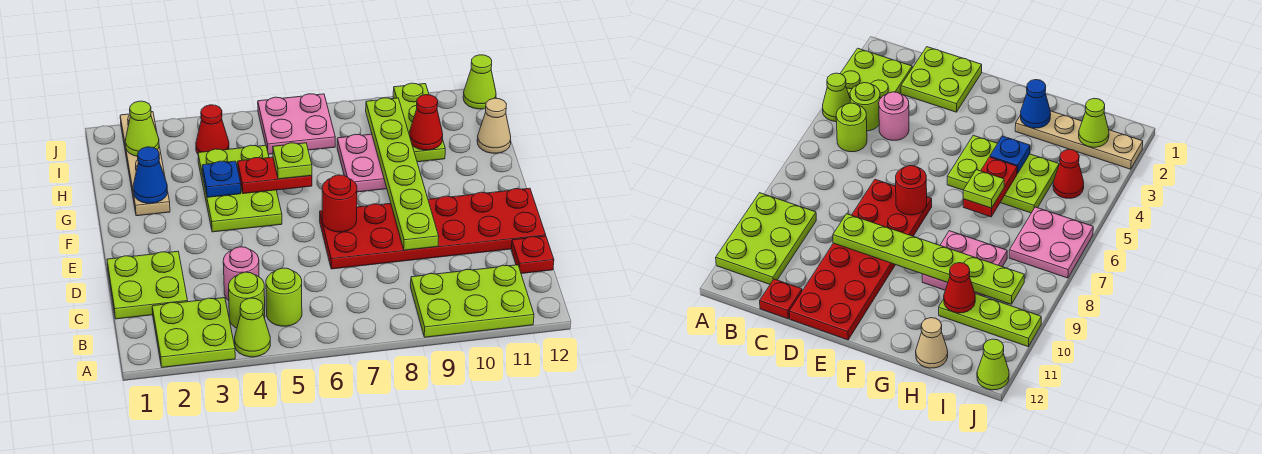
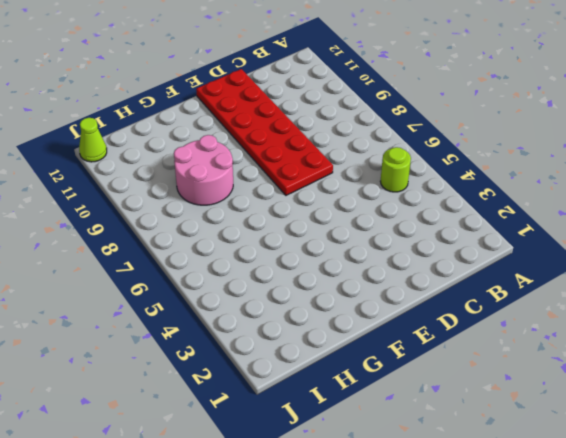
pink 2x2 round brick [174,135,233,205] -> pink 2x2 plate [337,134,387,192]
none -> lime 2x2 plate [152,298,235,367]
none -> lime 1x1 cone [235,298,270,357]
none -> lime 2x3 plate [411,265,534,337]

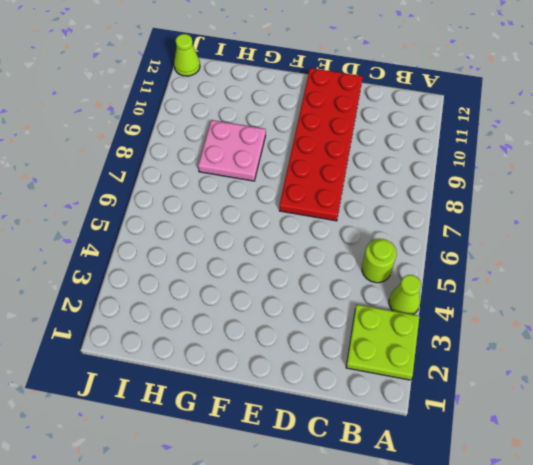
none -> lime 2x3 plate [411,265,534,337]
none -> lime 1x1 round brick [229,272,265,328]
none -> lime 2x2 plate [107,251,188,319]

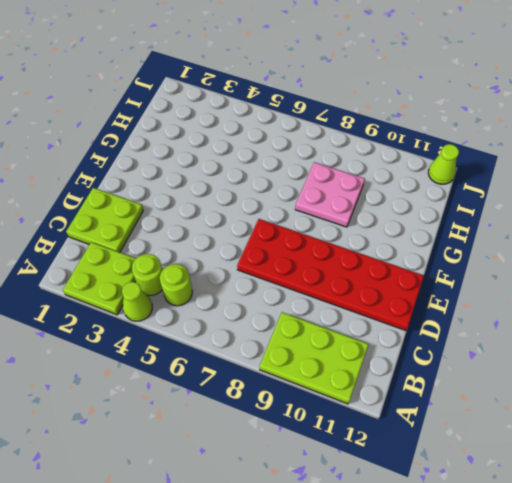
none -> pink 1x1 round brick [223,247,259,301]
none -> red 1x1 plate [511,236,554,274]
none -> lime 2x3 plate [198,145,282,232]

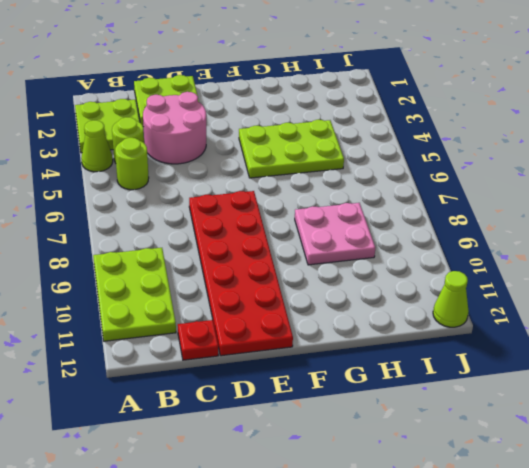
pink 2x2 round brick [143,92,206,164] -> pink 1x1 round brick [223,247,259,301]
none -> tan 1x4 plate [120,112,170,216]
none -> lime 1x3 plate [393,83,445,162]
none -> tan 1x1 cone [477,98,511,153]

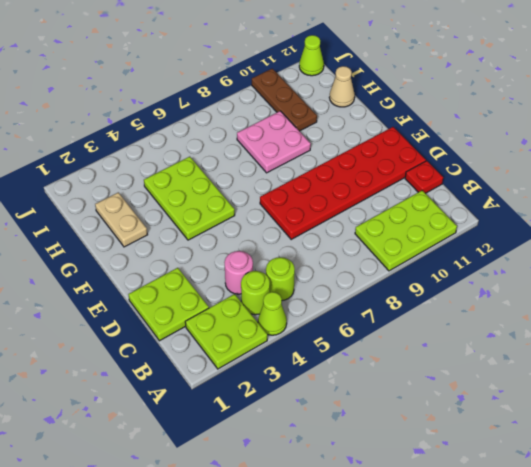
tan 1x2 plate [95,192,147,247] -> tan 1x4 plate [120,112,170,216]
brown 1x3 plate [252,69,317,131] -> lime 1x3 plate [393,83,445,162]
none -> red 1x1 cone [196,105,229,154]
none -> pink 2x2 plate [258,94,335,154]
none -> lime 1x6 plate [366,98,439,250]

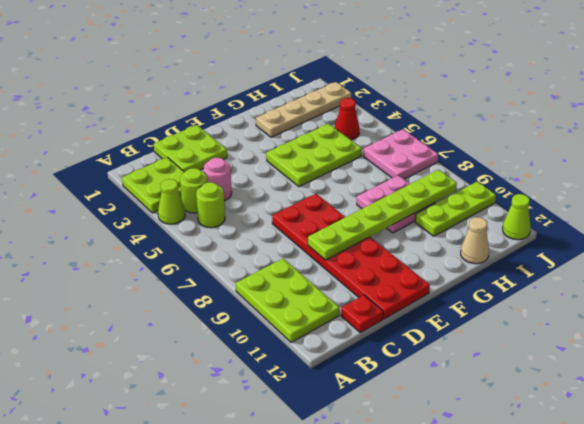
none -> red 1x1 round brick [322,175,357,232]
none -> blue 1x1 cone [133,147,167,203]
none -> blue 1x1 plate [202,161,241,197]

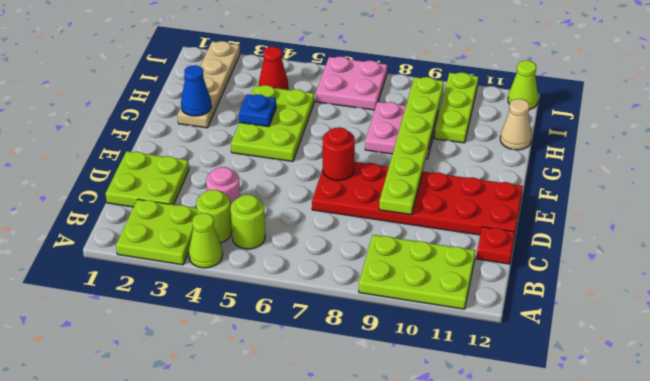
none -> red 1x2 plate [238,157,312,194]
none -> red 1x1 cone [409,95,443,150]
none -> lime 1x1 cone [125,101,159,156]

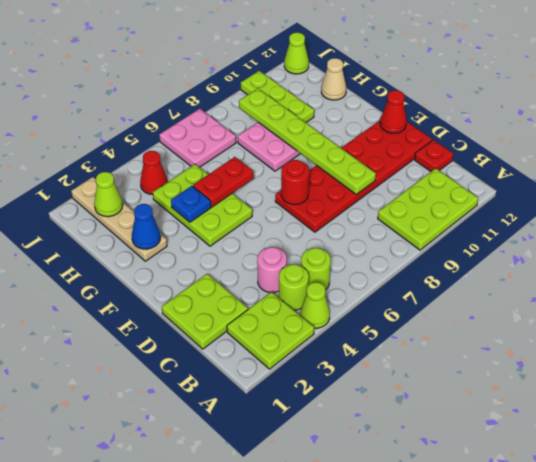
red 1x1 cone [380,90,407,133] -> red 1x1 cone moved to [409,95,443,150]
none -> lime 1x1 plate [273,143,312,179]

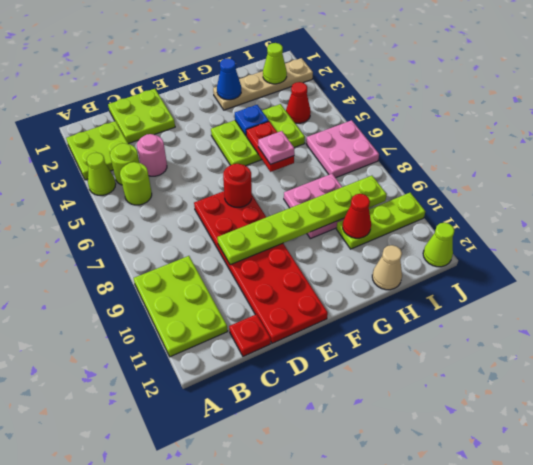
pink 1x1 plate [258,131,294,165] -> lime 1x1 plate [273,143,312,179]

